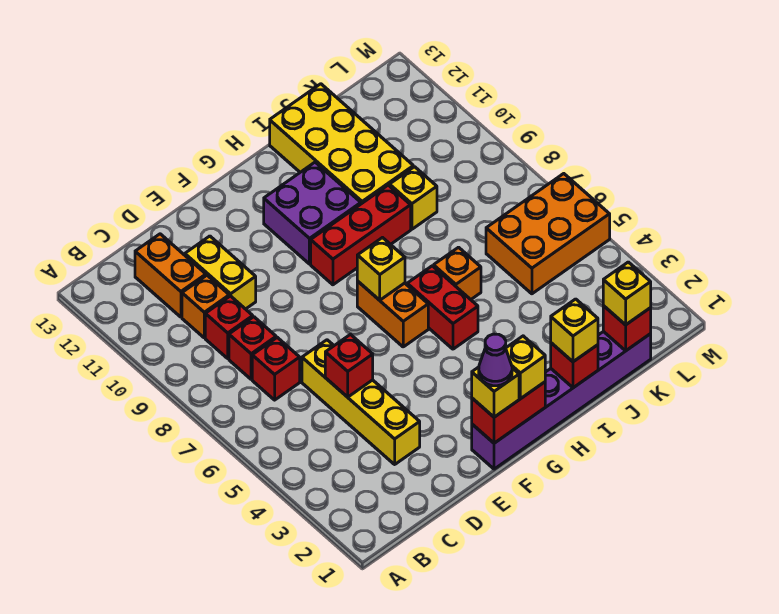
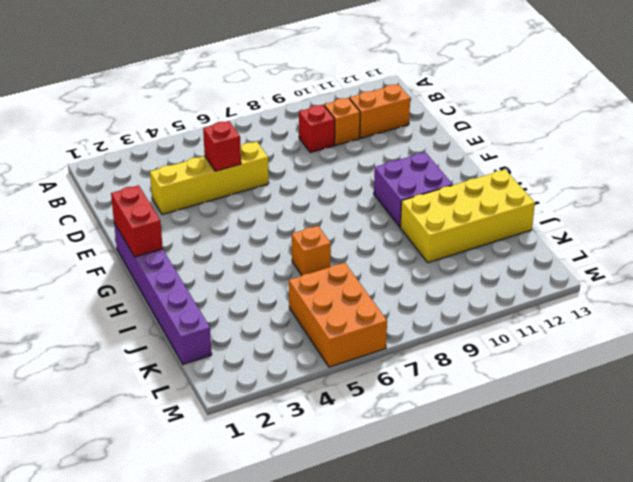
none -> red 1x1 brick [252,337,300,400]
none -> red 1x1 brick [229,317,276,379]
none -> yellow 1x2 brick [185,236,256,309]

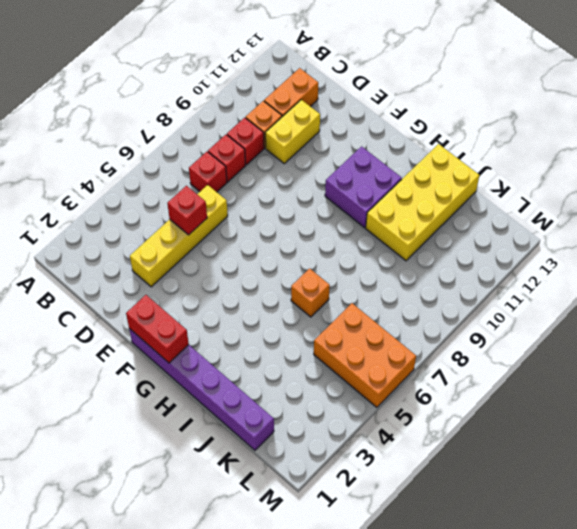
none -> orange 1x2 brick [357,281,428,347]
none -> red 1x3 brick [311,185,411,285]
none -> red 1x2 brick [407,266,478,349]

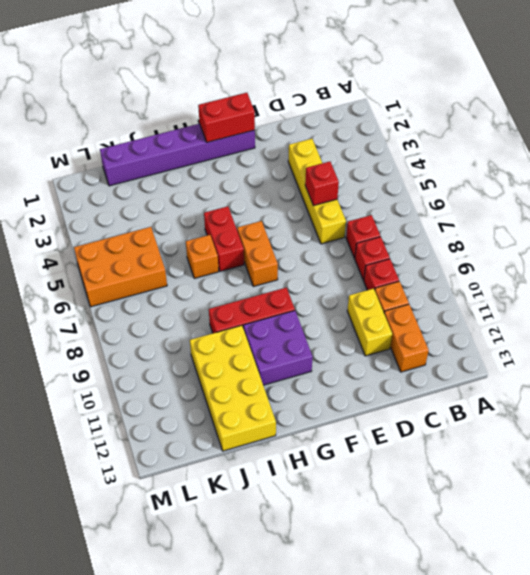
none -> yellow 1x1 brick [390,167,437,229]
none -> yellow 1x1 brick [357,238,405,300]
none -> red 1x1 brick [551,343,598,388]

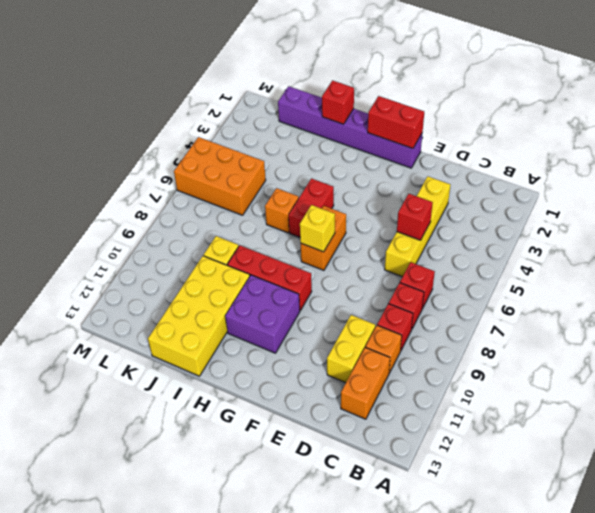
none -> red 1x1 brick [603,306,651,351]
none -> yellow 1x1 brick [472,367,519,417]
none -> yellow 1x1 brick [506,336,545,399]

